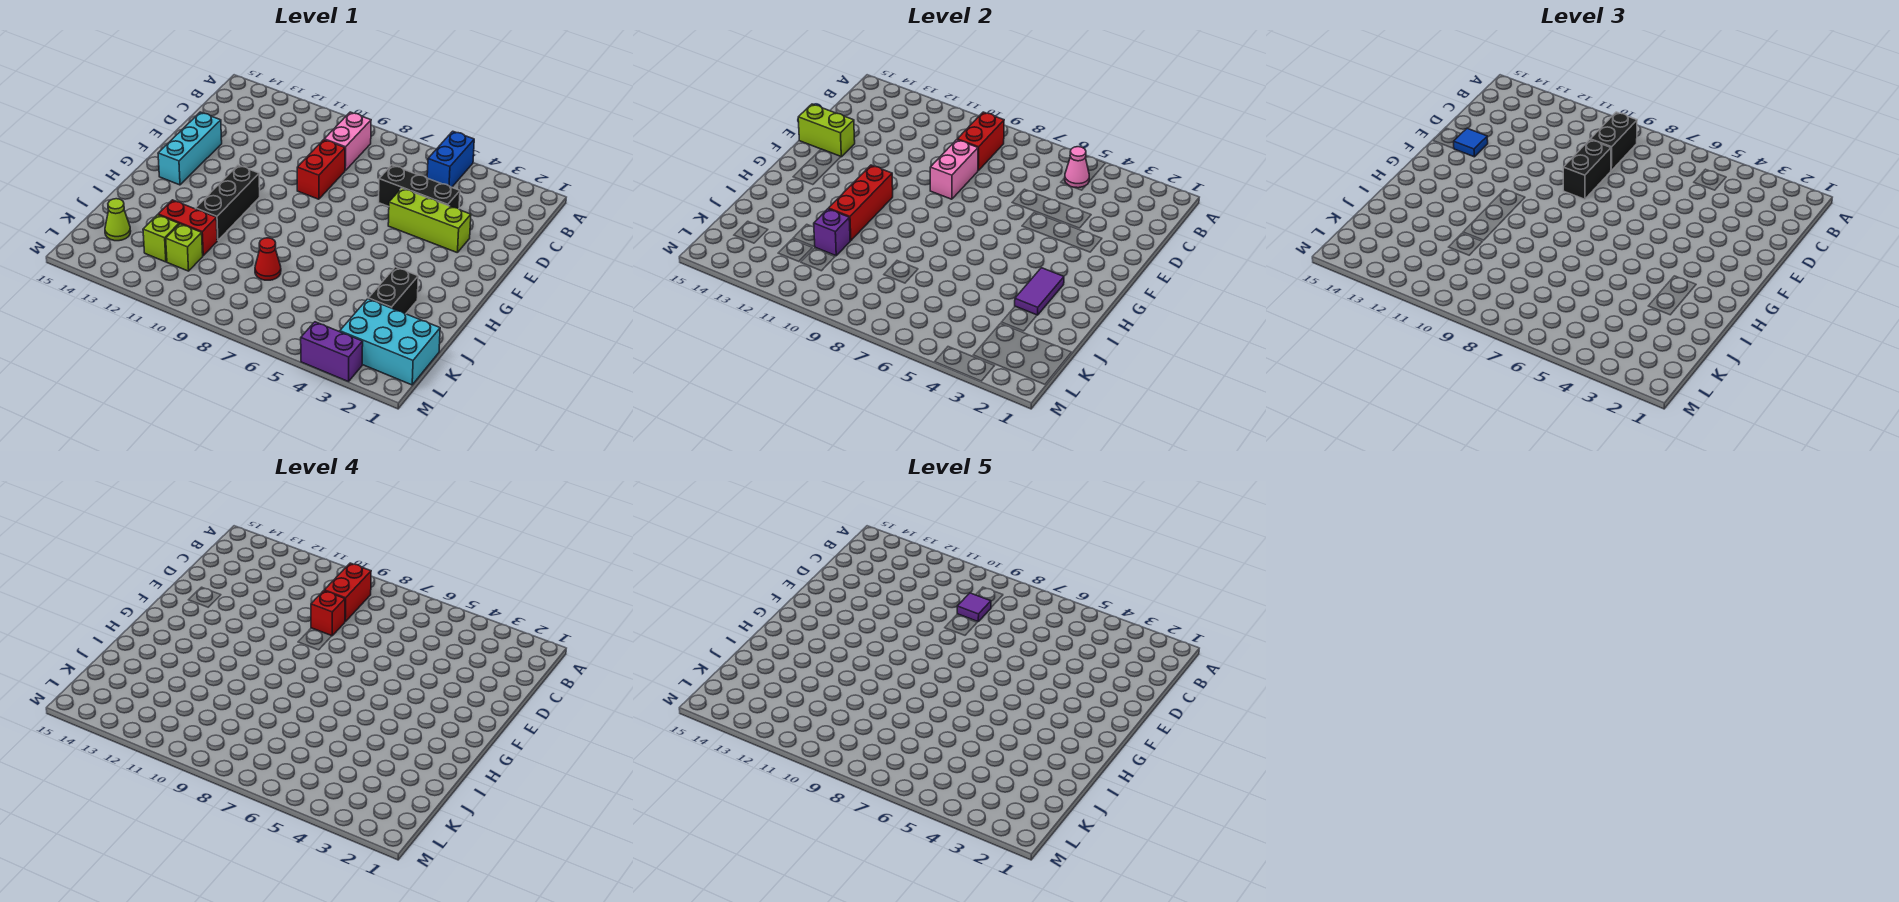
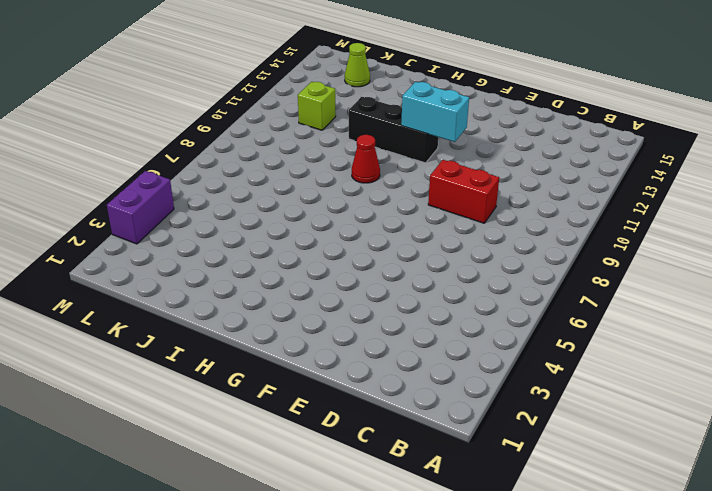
cyan 1x2 brick [401,82,469,142] -> red 1x3 brick [829,165,893,241]
red 1x1 cone [352,135,380,183] -> red 1x1 cone moved to [255,238,281,280]
none -> blue 1x2 brick [427,131,474,187]
none -> pink 1x2 brick [324,112,371,170]
none -> black 1x3 brick [379,165,460,209]

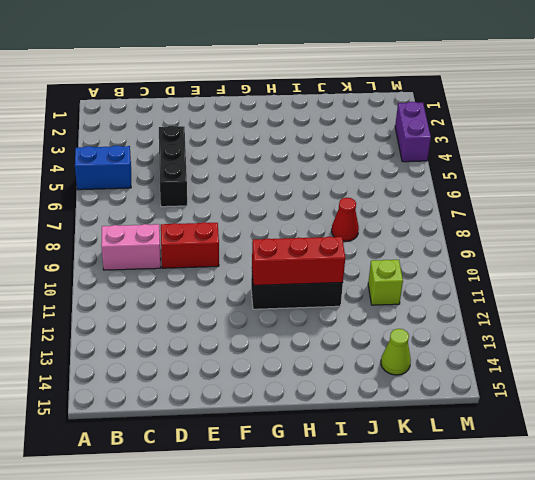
none -> lime 1x3 brick [388,188,471,252]
none -> cyan 1x3 brick [158,112,222,185]
none -> black 1x2 brick [368,267,418,314]

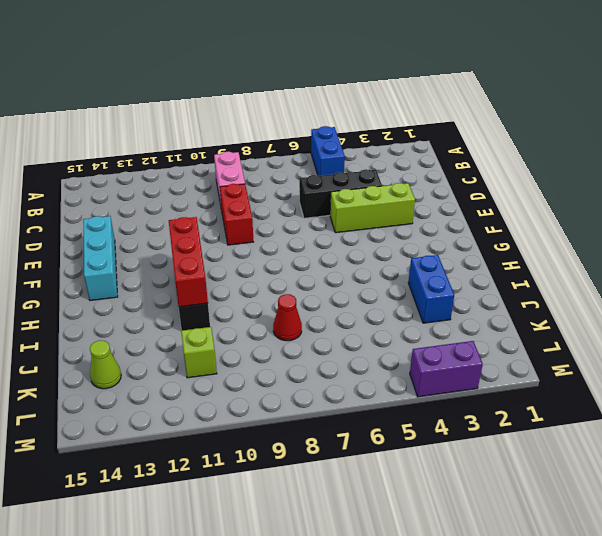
blue 1x2 brick [408,255,454,323] -> black 1x2 brick [368,267,418,314]
none -> red 1x2 brick [158,200,217,256]
none -> cyan 2x3 brick [340,299,440,385]
none -> lime 1x1 brick [143,215,179,262]

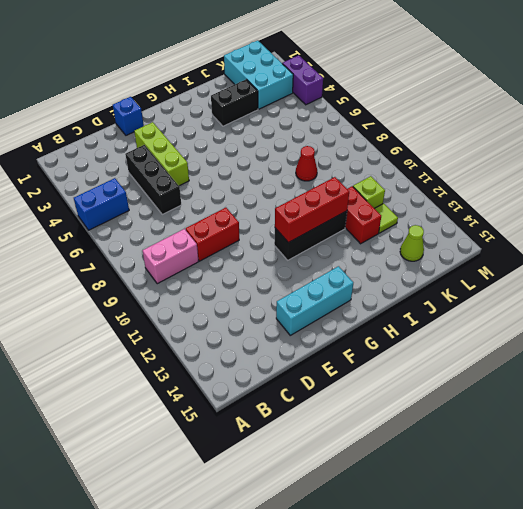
blue 1x1 brick [113,97,144,135] -> none
lime 1x1 tile [374,203,398,233] -> lime 1x1 brick [143,215,179,262]
none -> pink 1x1 cone [1065,147,1089,188]
none -> red 1x2 brick [957,112,1004,170]
none -> pink 1x2 brick [930,140,978,199]

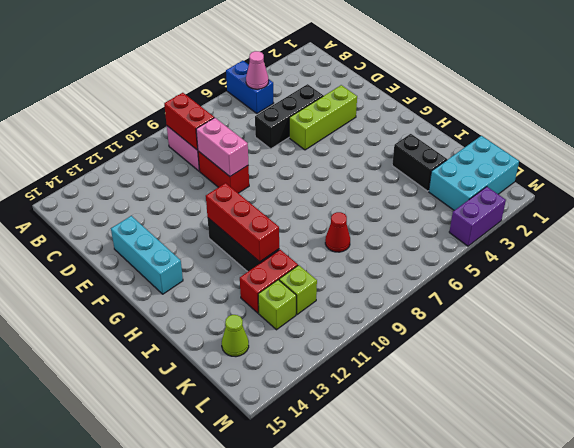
none -> lime 1x2 brick [798,104,855,157]
none -> purple 1x2 tile [1015,268,1064,315]
none -> purple 1x1 brick [814,209,850,256]

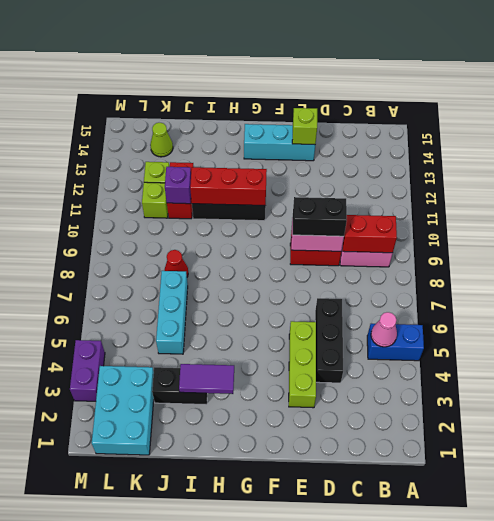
lime 1x1 brick [292,108,317,145] -> lime 1x2 brick [798,104,855,157]
cyan 1x3 brick [156,271,188,354] -> none
none -> black 1x2 brick [1590,112,1637,170]
none -> blue 1x1 tile [1454,128,1488,157]
none -> red 1x2 brick [324,563,371,621]

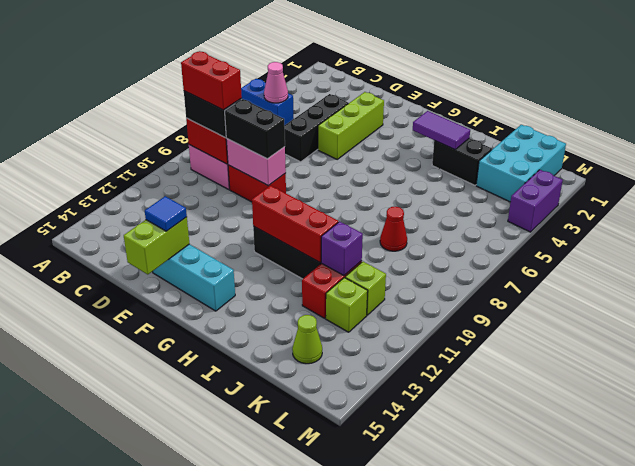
none -> red 1x1 brick [311,591,345,636]
none -> purple 1x1 tile [957,593,991,622]

